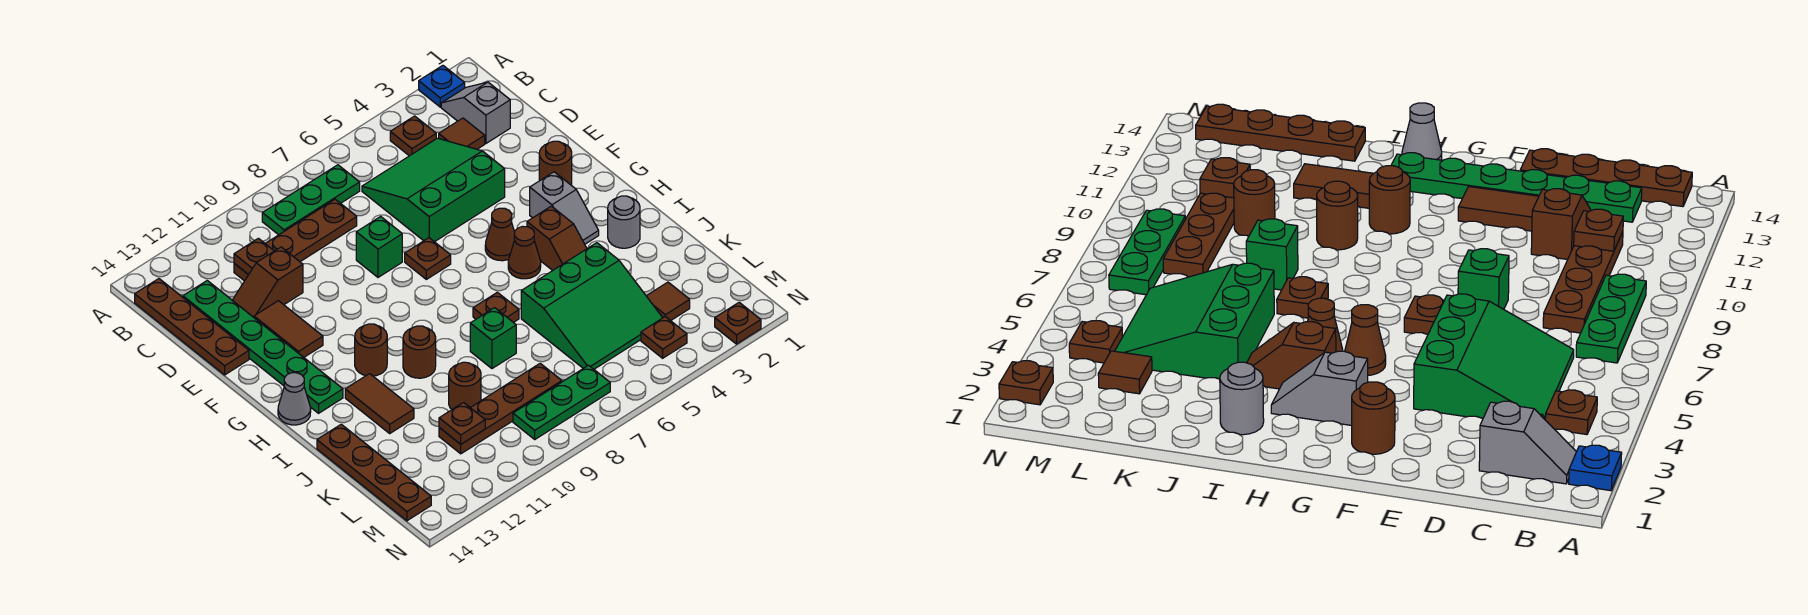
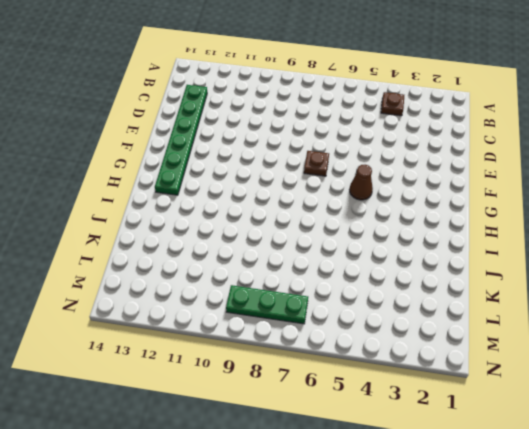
none -> blue 1x1 plate [419,66,465,107]
none -> grey 1x2 slope [441,82,510,143]
none -> green 1x3 plate [262,165,360,235]
none -> brown 1x4 plate [135,279,249,375]

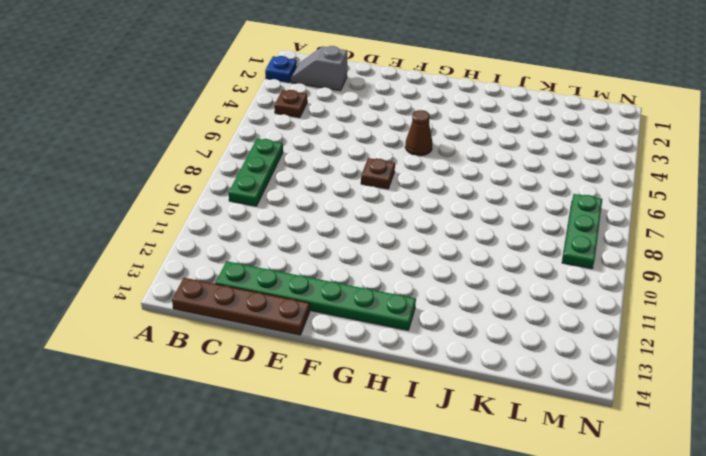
none -> brown 1x1 tile [439,118,485,149]
none -> green 3x3 slope [362,138,505,242]
none -> brown 1x4 plate [234,199,357,281]
none -> brown 1x2 slope [232,247,303,317]

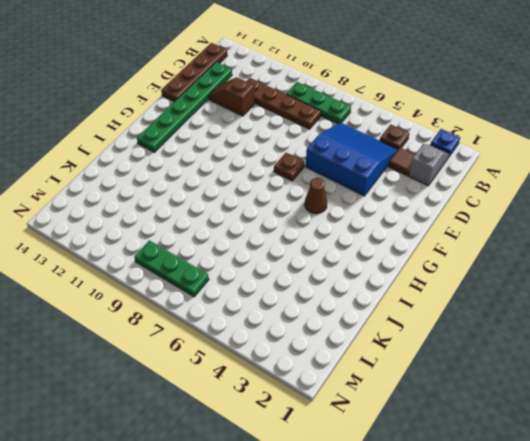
blue 3x3 slope [306,123,398,196] -> green 3x3 slope [362,138,505,242]
none -> green 1x1 brick [356,216,402,277]
none -> brown 1x2 tile [254,301,323,357]
none -> brown 1x1 round brick [539,141,572,185]
none -> grey 1x2 slope [530,172,599,244]

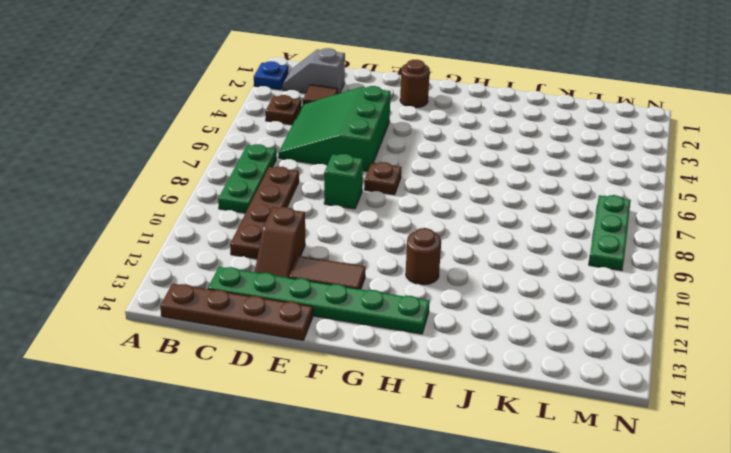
none -> grey 1x2 slope [530,172,599,244]
none -> brown 1x1 cone [485,208,515,261]
none -> brown 1x2 slope [527,206,587,271]
none -> brown 1x1 cone [508,226,541,279]

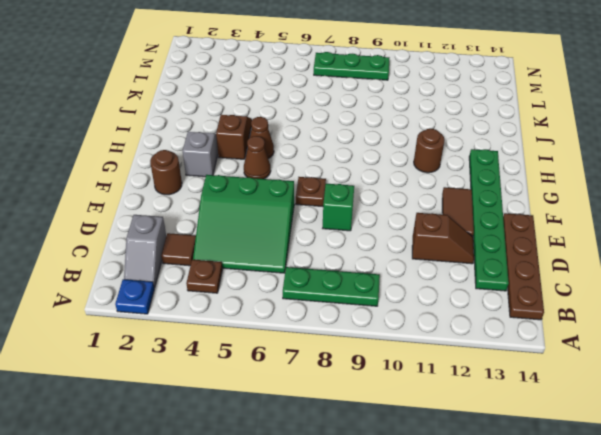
none -> brown 1x4 plate [234,199,357,281]
none -> grey 1x1 cone [278,373,311,425]
none -> grey 1x1 round brick [608,196,640,248]
none -> brown 1x1 plate [473,292,519,322]

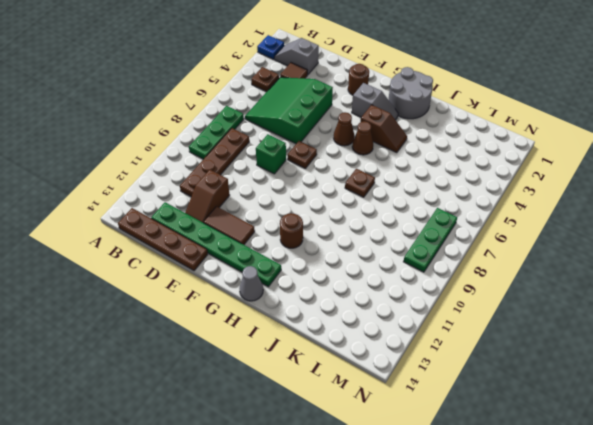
grey 2x2 round brick [389,67,433,119] -> grey 1x1 round brick [608,196,640,248]
none -> brown 1x1 round brick [403,326,436,378]
none -> brown 1x2 tile [345,374,414,433]
none -> green 3x3 slope [521,243,663,369]
none -> green 1x1 brick [470,308,516,369]

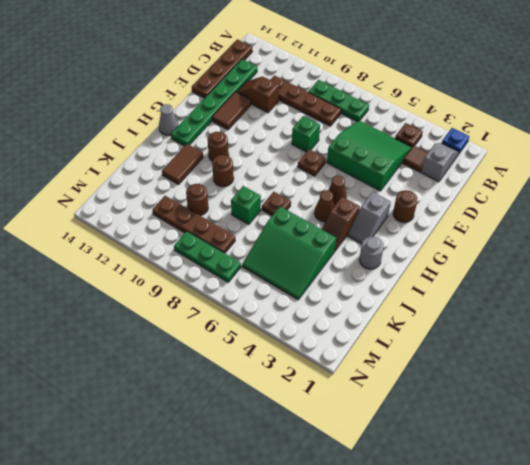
none -> brown 1x4 plate [317,424,431,521]
none -> brown 1x1 tile [647,282,690,321]
none -> brown 1x1 plate [641,317,687,358]
none -> brown 1x1 plate [715,302,761,344]

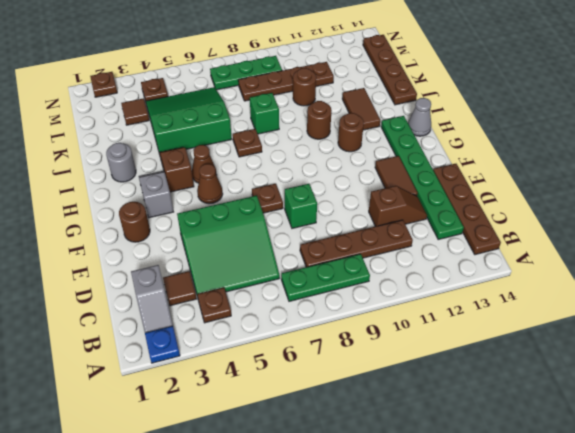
none -> brown 1x1 plate [234,238,274,275]
none -> brown 1x1 plate [439,403,485,444]

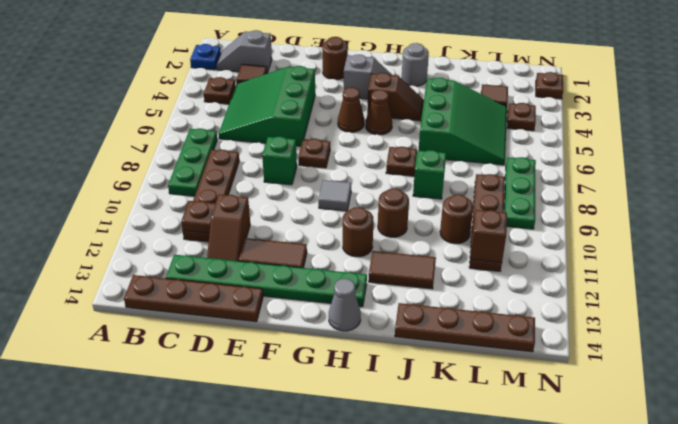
grey 1x1 tile [318,180,351,211] -> none
brown 1x1 brick [471,210,507,263] -> brown 1x1 plate [439,403,485,444]

